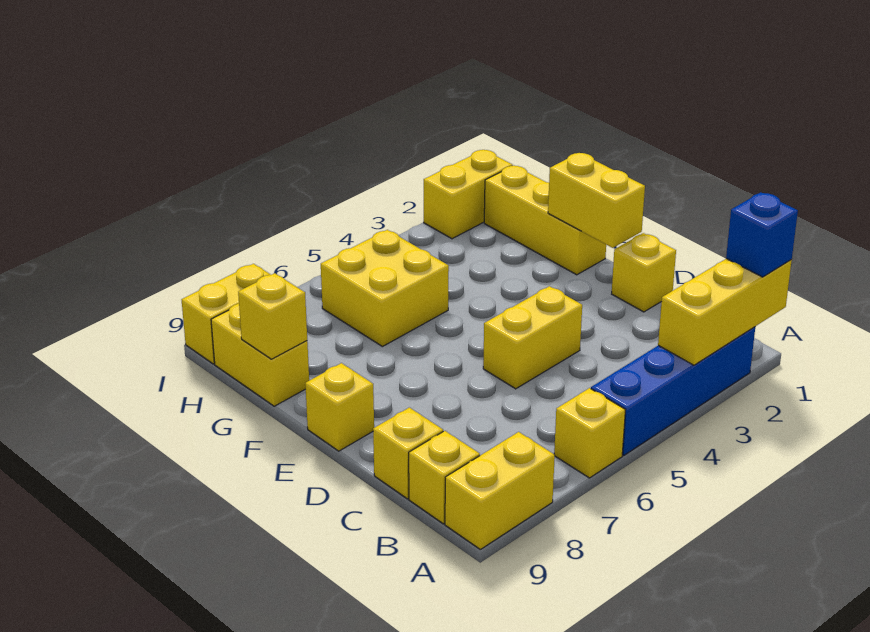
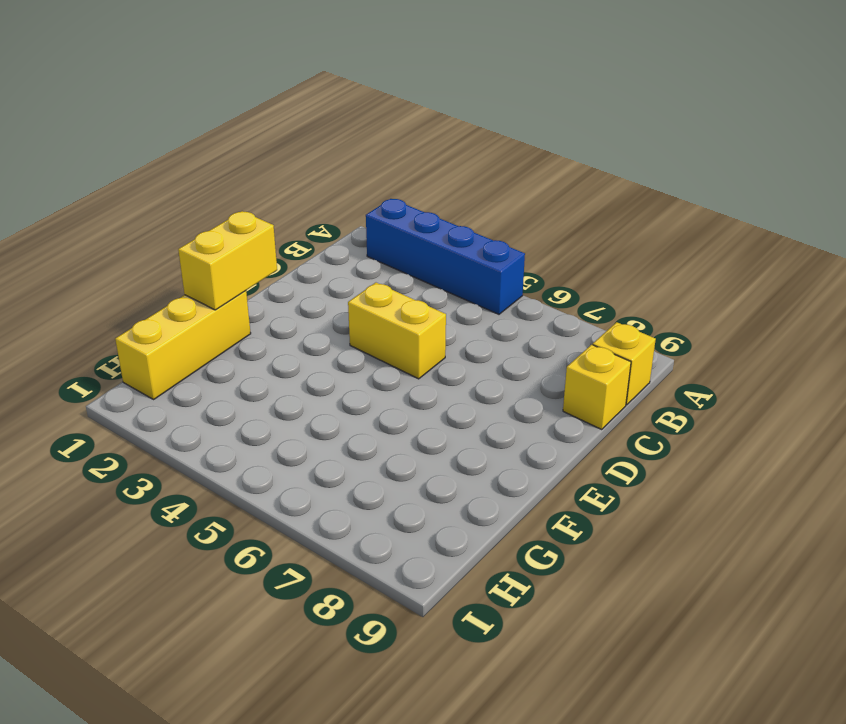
none -> yellow 1x1 brick [554,388,625,478]
none -> yellow 1x2 brick [445,432,555,549]
none -> yellow 1x1 brick [612,233,676,312]

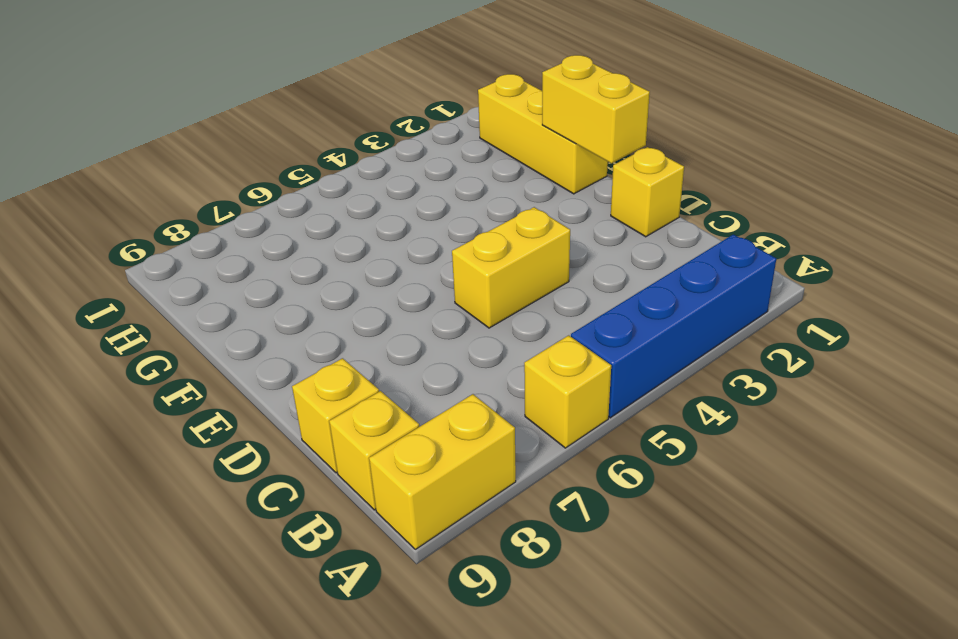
none -> yellow 1x1 brick [305,363,374,451]
none -> yellow 2x2 brick [321,230,449,347]
none -> yellow 1x2 brick [211,304,309,406]

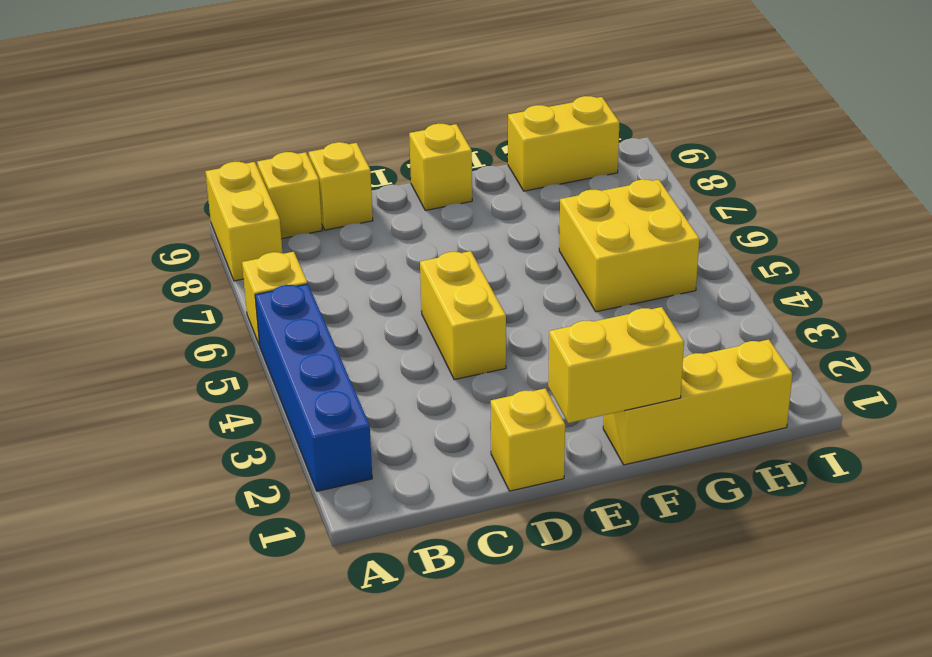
none -> yellow 1x2 brick [424,150,513,239]
none -> yellow 1x2 brick [182,264,271,364]
none -> yellow 1x3 brick [658,259,792,365]

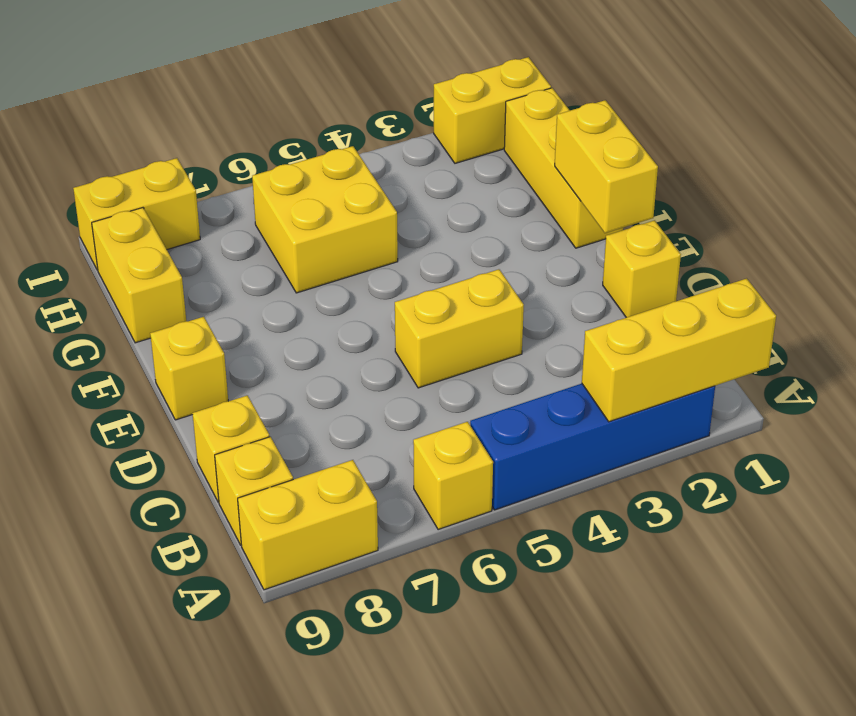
none -> yellow 1x1 brick [238,273,307,359]
none -> blue 1x1 brick [726,192,798,277]

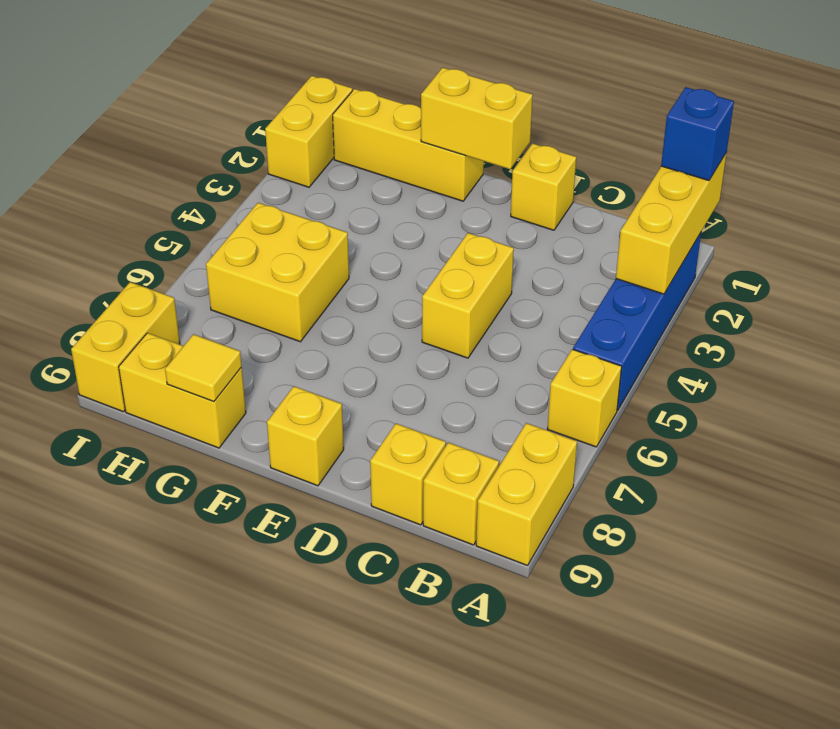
yellow 1x1 tile [165,334,242,402] -> yellow 1x1 brick [238,273,307,359]

